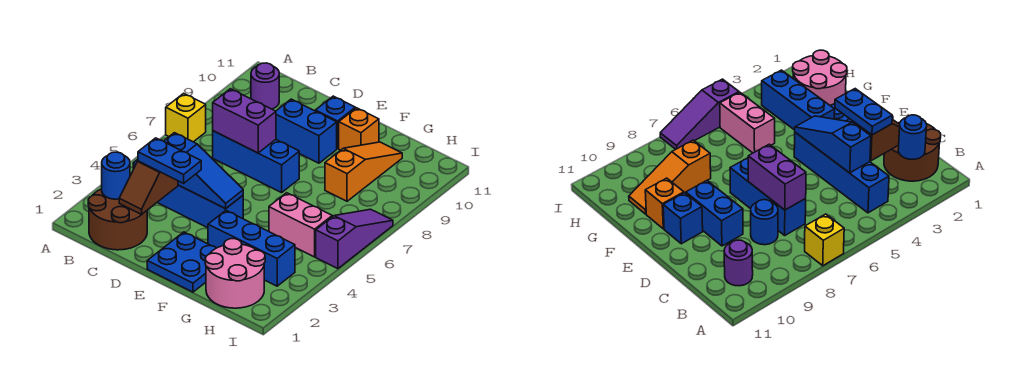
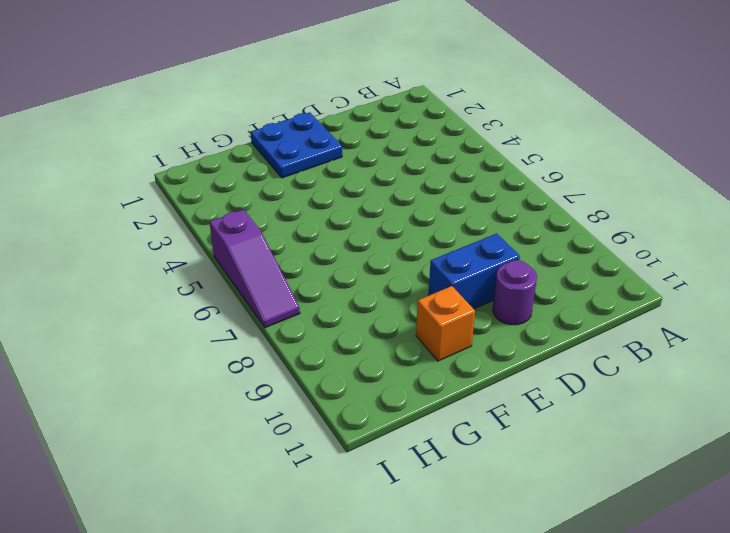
purple 1x1 round brick [493,260,537,325] -> purple 1x1 round brick moved to [251,63,279,109]
none -> yellow 1x1 brick [166,93,206,142]
none -> brown 2x2 round brick [88,189,147,250]
none -> blue 1x4 brick [133,159,243,228]

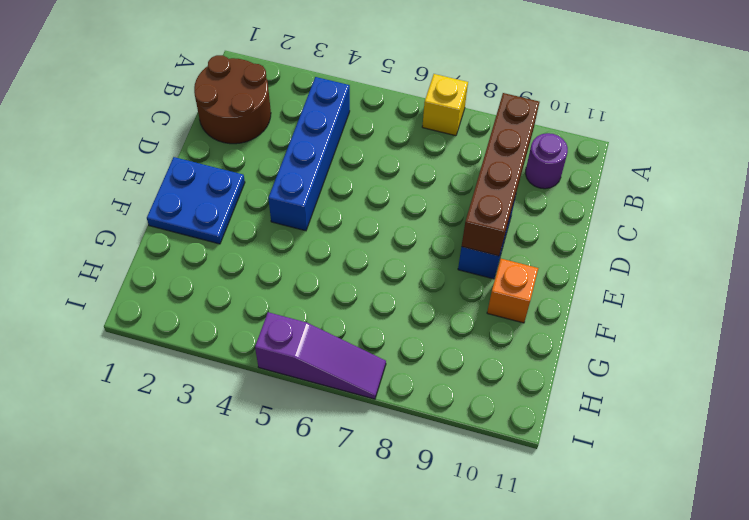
brown 1x4 brick [462,93,539,256] -> none
none -> blue 1x3 brick [213,131,299,193]
none -> blue 1x1 round brick [751,200,778,245]
none -> blue 1x1 brick [315,96,355,149]

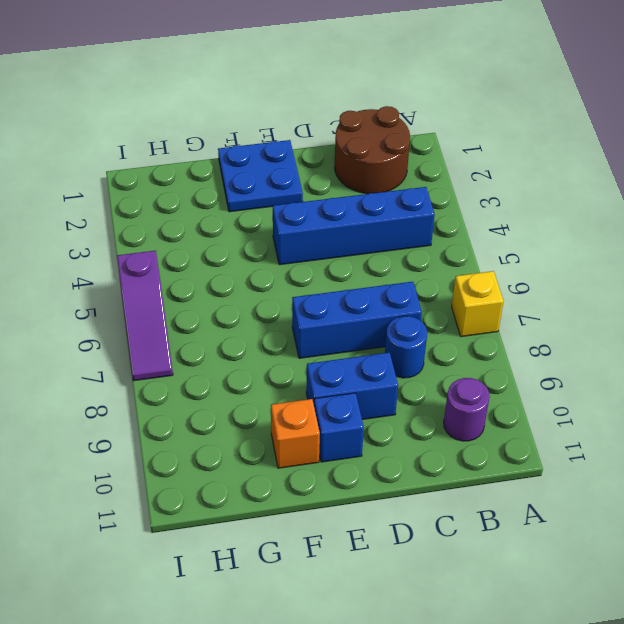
none -> blue 1x3 brick [208,211,295,286]
none -> pink 2x2 round brick [205,239,265,308]
none -> pink 1x2 brick [269,193,332,257]

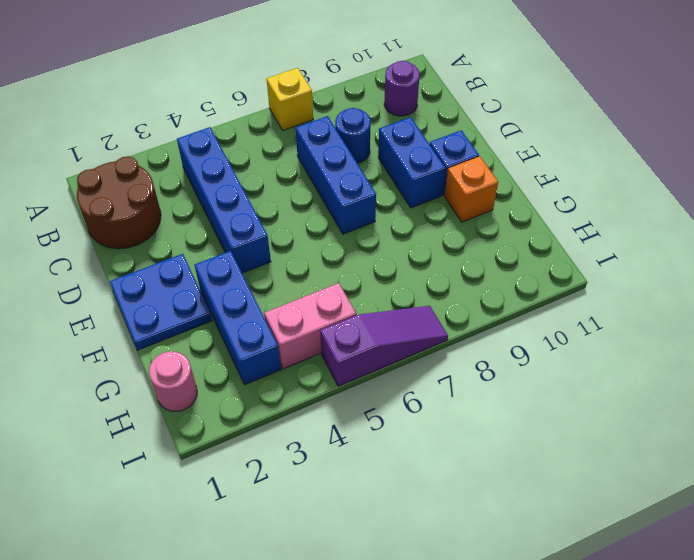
pink 1x1 round brick [149,352,197,411] -> pink 2x2 round brick [205,239,265,308]
pink 1x2 brick [264,283,356,369] -> pink 1x2 brick turned to [269,193,332,257]
none -> orange 1x3 slope [325,142,402,201]
none -> blue 1x1 round brick [102,152,130,199]
none -> brown 1x2 slope [119,161,178,214]

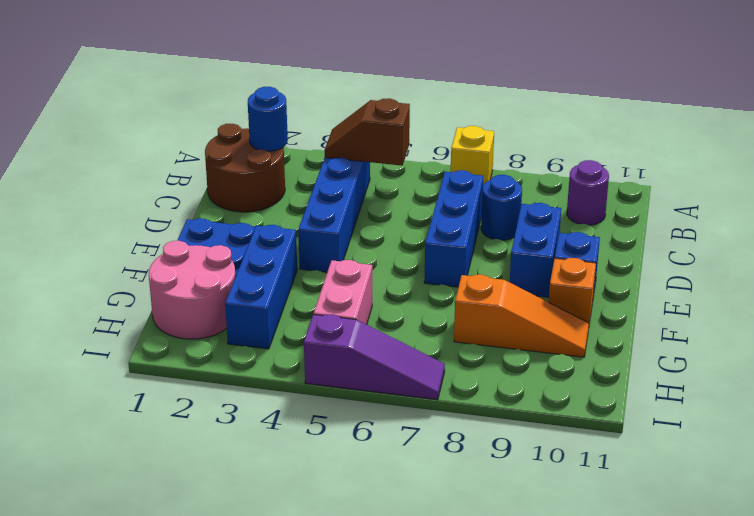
brown 1x2 slope [324,98,410,166] -> brown 1x2 slope moved to [119,161,178,214]
none -> blue 1x3 slope [164,133,243,209]
none -> purple 1x2 brick [213,89,276,153]
none -> blue 1x2 plate [138,138,201,183]

